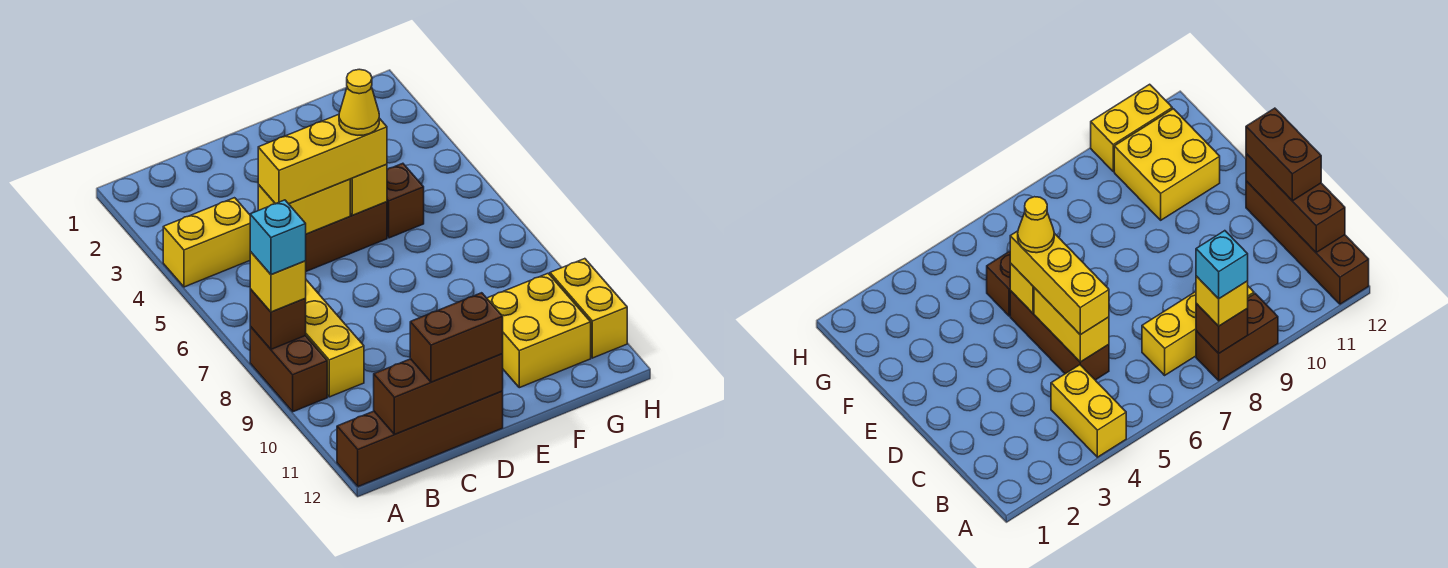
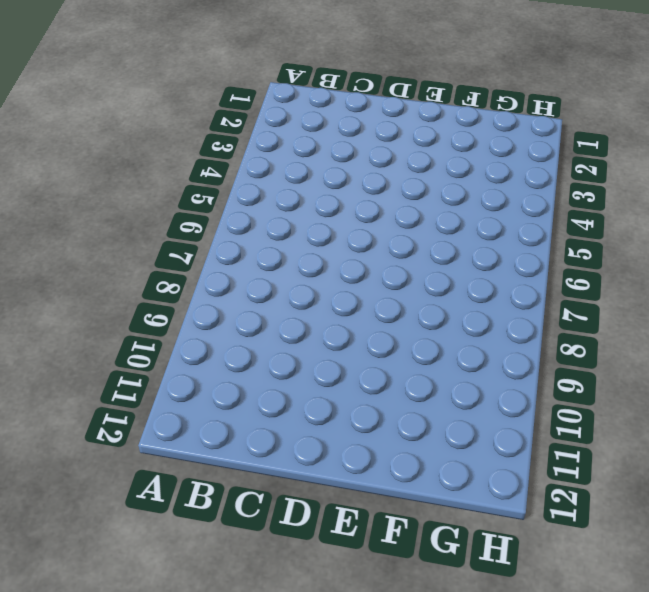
none -> yellow 1x2 brick [163,198,250,287]
none -> brown 1x2 brick [250,327,327,412]
none -> brown 1x4 brick [337,391,503,487]

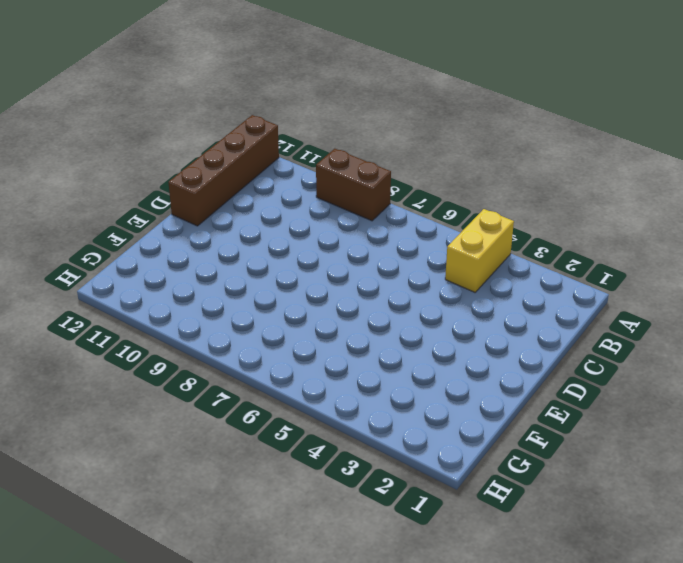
none -> yellow 1x3 brick [305,280,364,397]
none -> brown 1x3 brick [306,202,387,271]
none -> brown 1x1 brick [387,163,424,238]

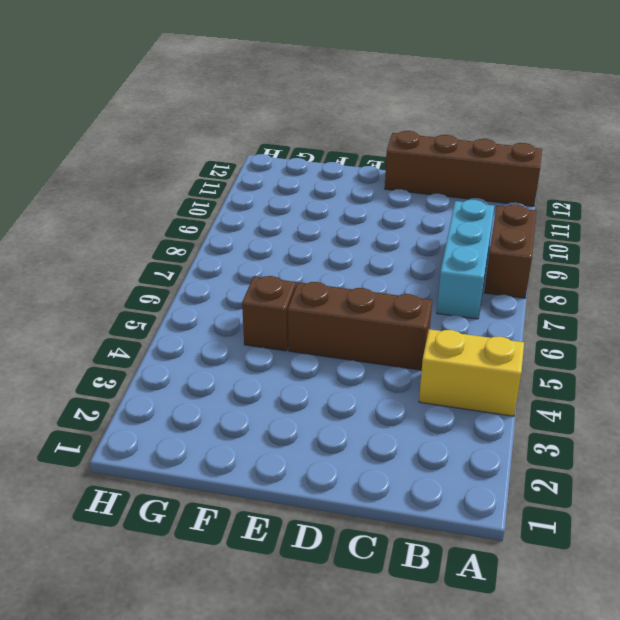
cyan 1x3 brick [437,200,494,319] -> yellow 1x3 brick [305,280,364,397]
none -> yellow 2x2 brick [487,273,591,388]
none -> yellow 1x2 brick [550,259,627,358]
none -> brown 1x1 brick [250,289,306,349]

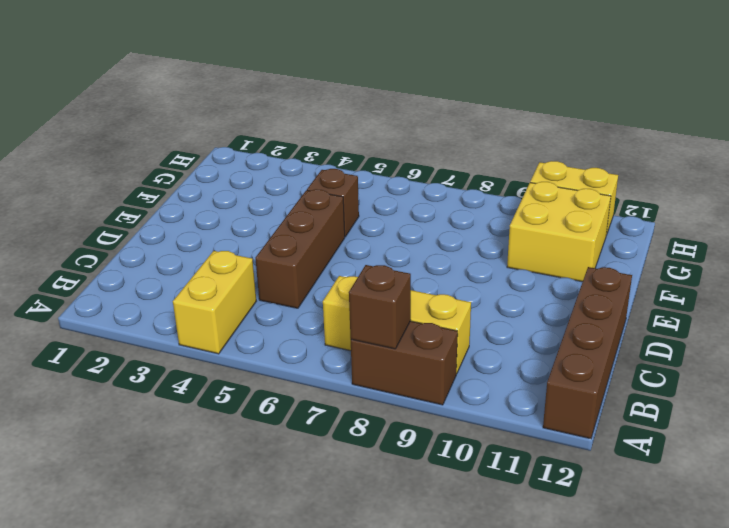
none -> brown 1x3 brick [374,354,503,434]
none -> yellow 1x2 brick [258,179,350,234]
none -> yellow 1x1 brick [350,164,387,215]

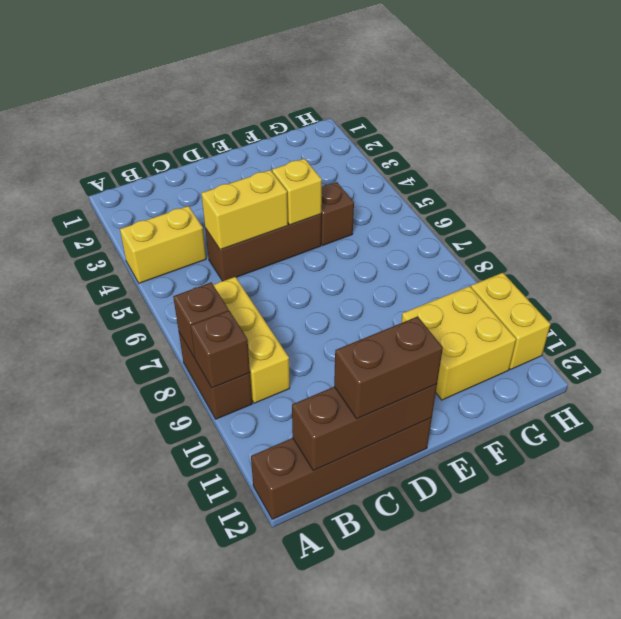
brown 1x1 brick [191,311,250,388] -> none
none -> yellow 1x1 brick [250,252,306,312]
none -> yellow 1x3 brick [258,114,387,204]
none -> cyan 1x1 brick [250,200,306,274]

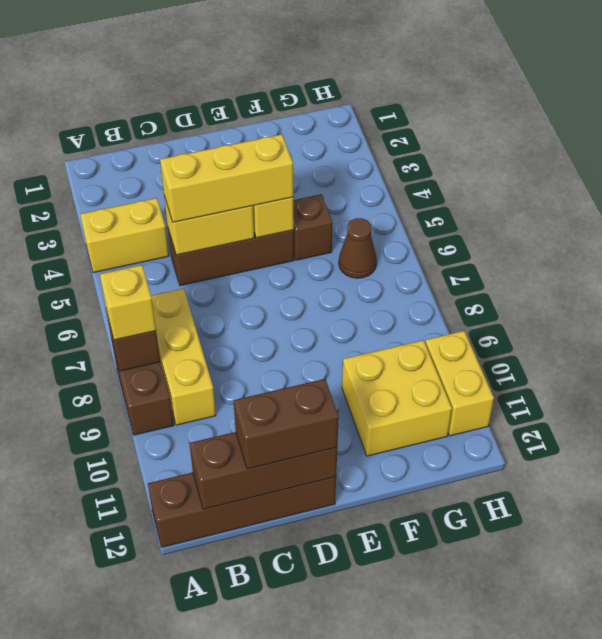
brown 1x1 cone [339,218,377,278] -> none
none -> cyan 1x1 brick [250,200,306,274]
none -> yellow 1x1 cone [339,69,379,135]

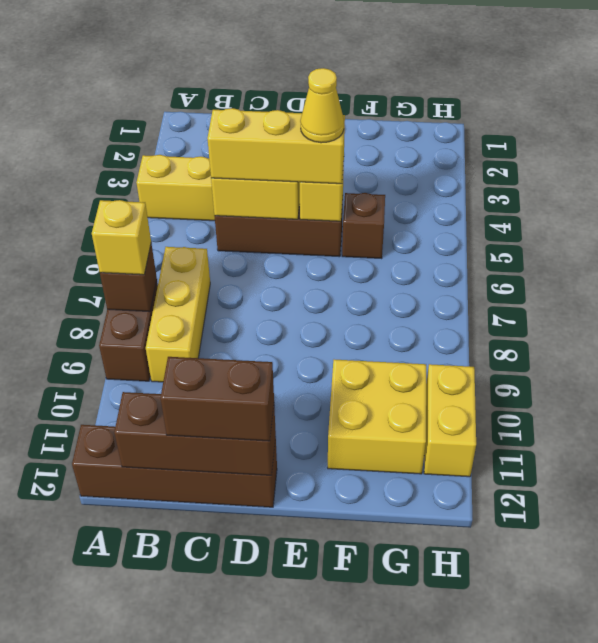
none -> cyan 1x1 brick [250,200,306,274]

